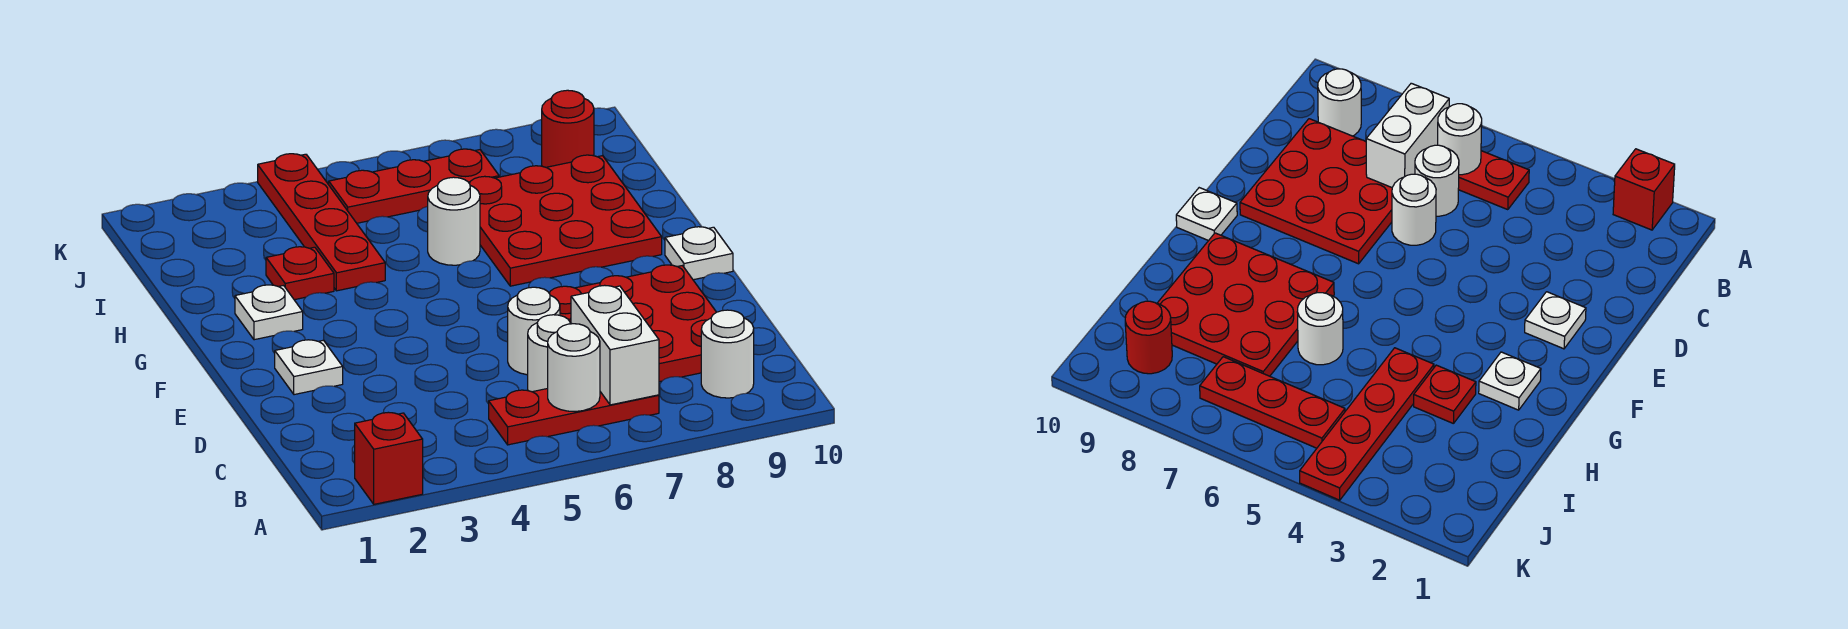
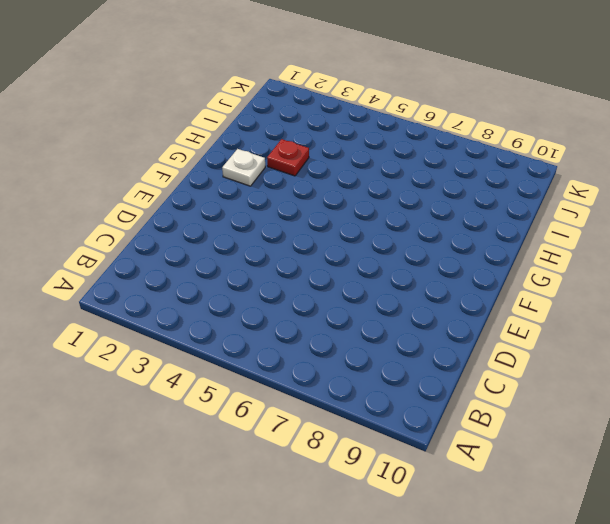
none -> red 1x1 brick [355,412,423,504]
none -> red 1x3 plate [489,389,659,445]
none -> white 1x1 round brick [701,310,754,398]

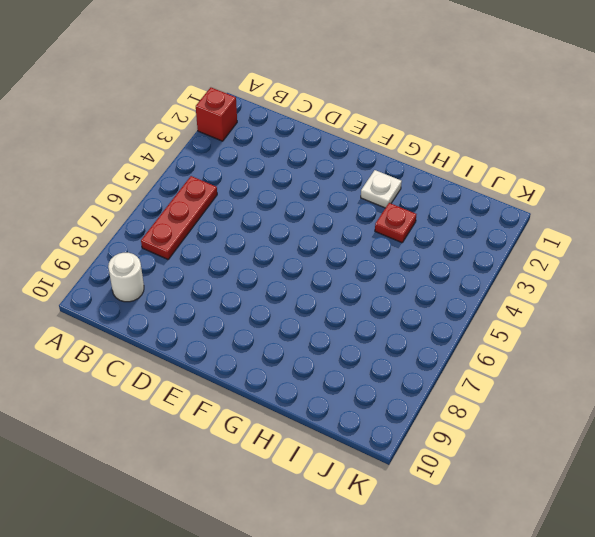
none -> white 1x1 round brick [528,315,572,392]
none -> red 3x3 plate [549,265,716,382]
none -> white 1x1 round brick [508,287,560,375]

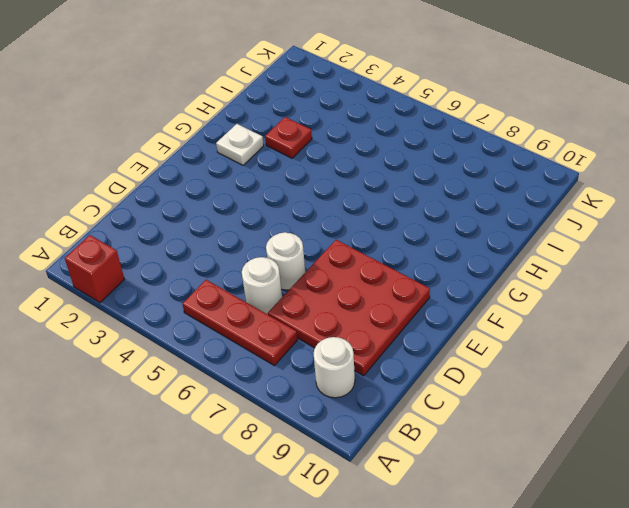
none -> white 1x1 plate [275,340,343,395]
none -> white 1x1 plate [665,227,733,280]
none -> red 3x3 plate [469,155,662,286]

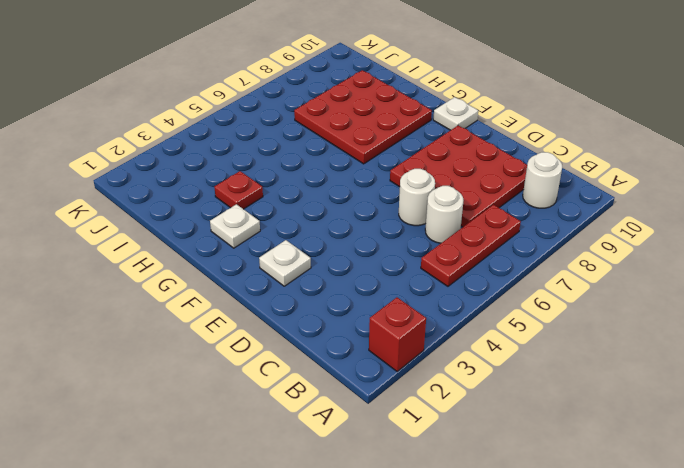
none -> red 1x4 plate [258,154,385,291]
none -> white 1x1 round brick [428,177,480,265]
none -> red 1x3 plate [329,149,499,223]

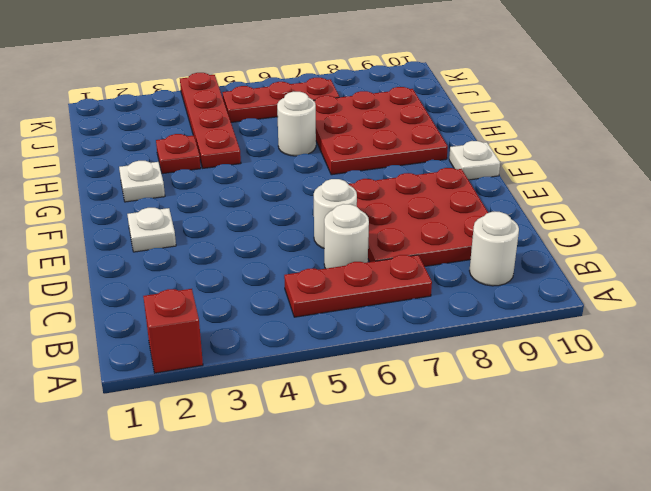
none -> red 1x1 round brick [542,90,594,167]
none -> white 1x1 round brick [548,324,600,412]
none -> white 1x2 brick [571,285,659,405]

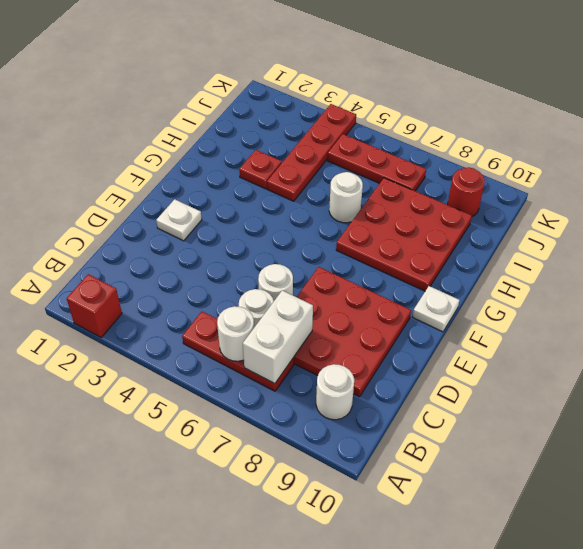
none -> white 1x1 plate [235,285,303,340]

